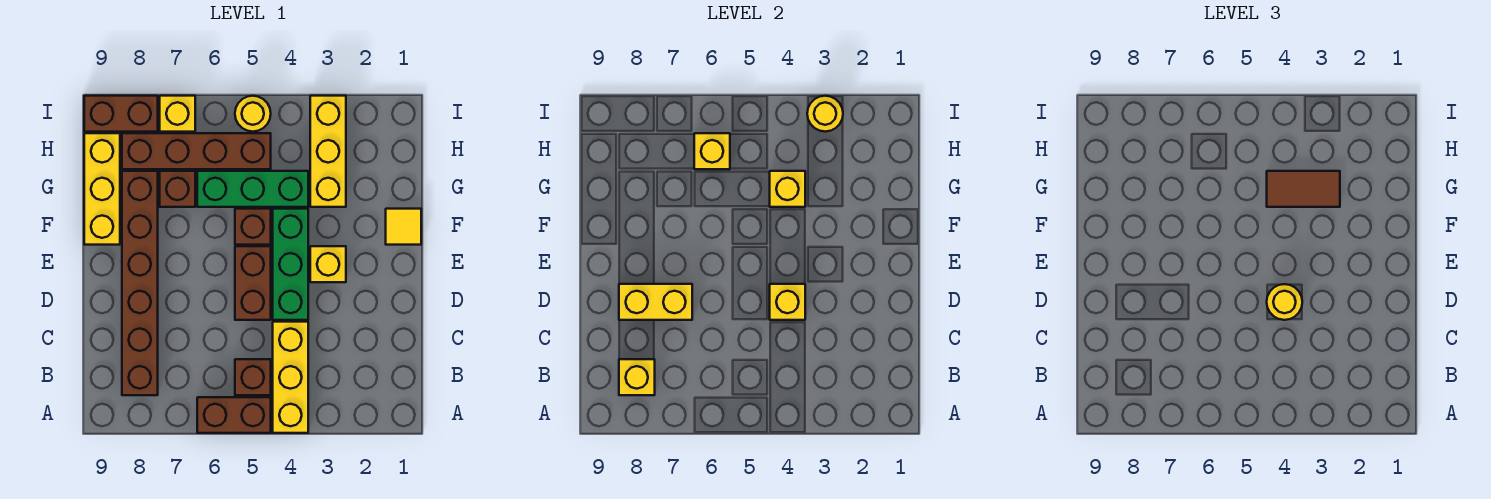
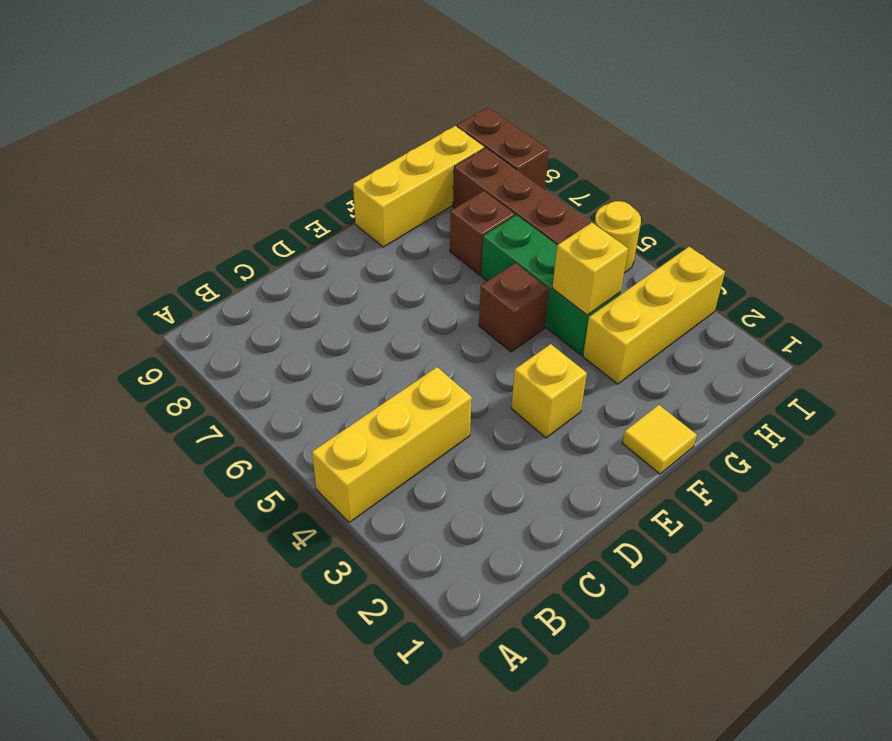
none -> brown 1x2 brick [197,397,271,433]
none -> brown 1x1 brick [235,359,271,395]
none -> brown 1x6 brick [122,171,158,395]

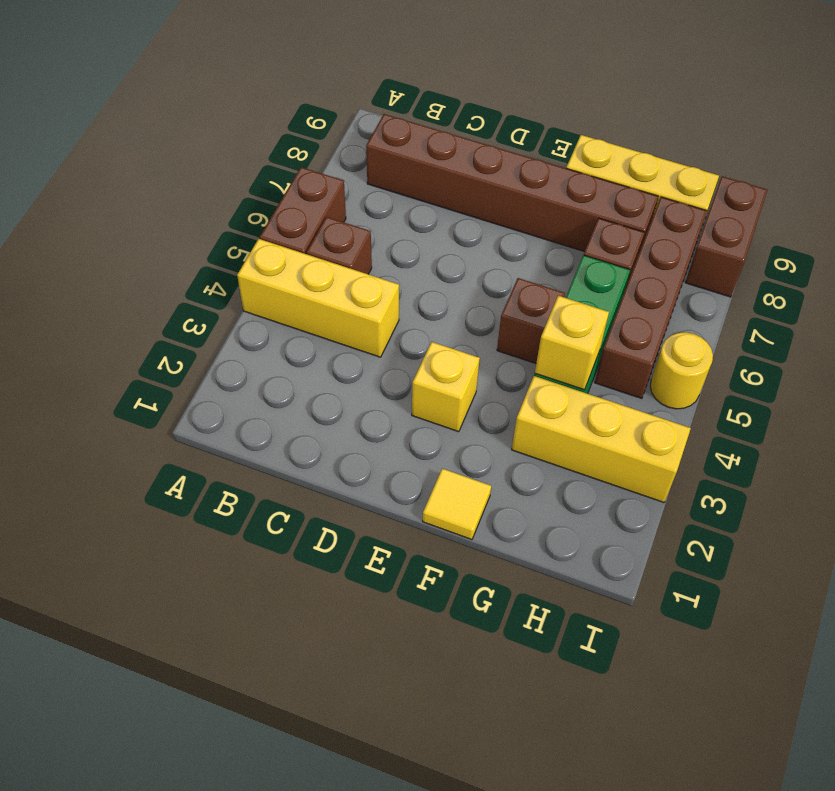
none -> green 1x3 brick [273,209,308,320]
none -> brown 1x2 brick [235,246,271,320]
none -> yellow 1x1 brick [160,96,195,132]

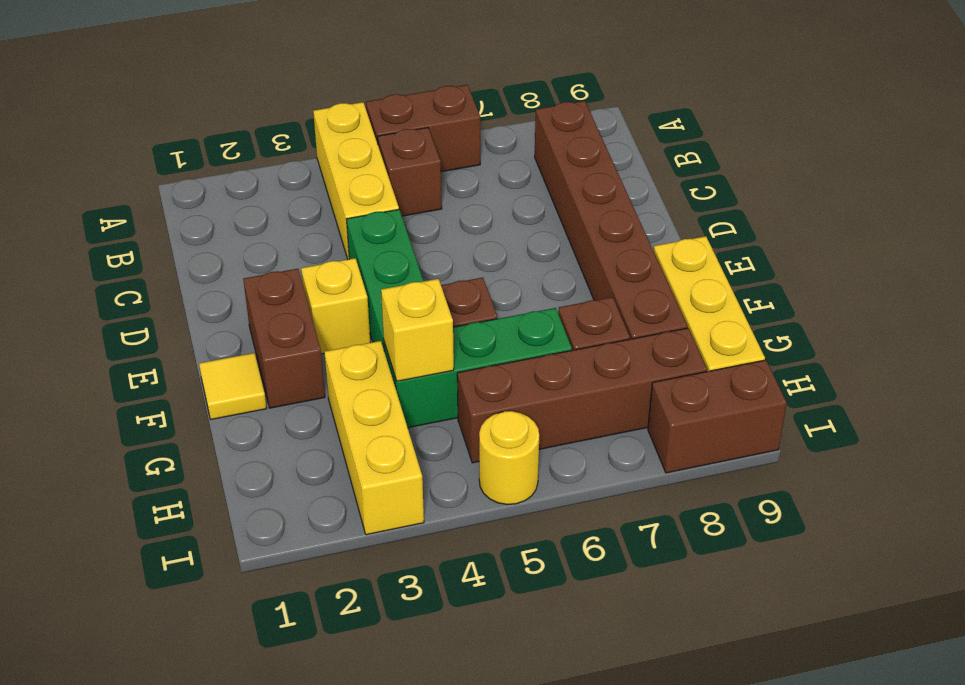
brown 1x2 brick [243,269,325,408] -> brown 1x2 brick moved to [235,246,271,320]
none -> yellow 1x1 brick [160,96,195,132]
none -> yellow 1x1 brick [619,359,655,395]
none -> yellow 1x1 brick [770,284,805,320]

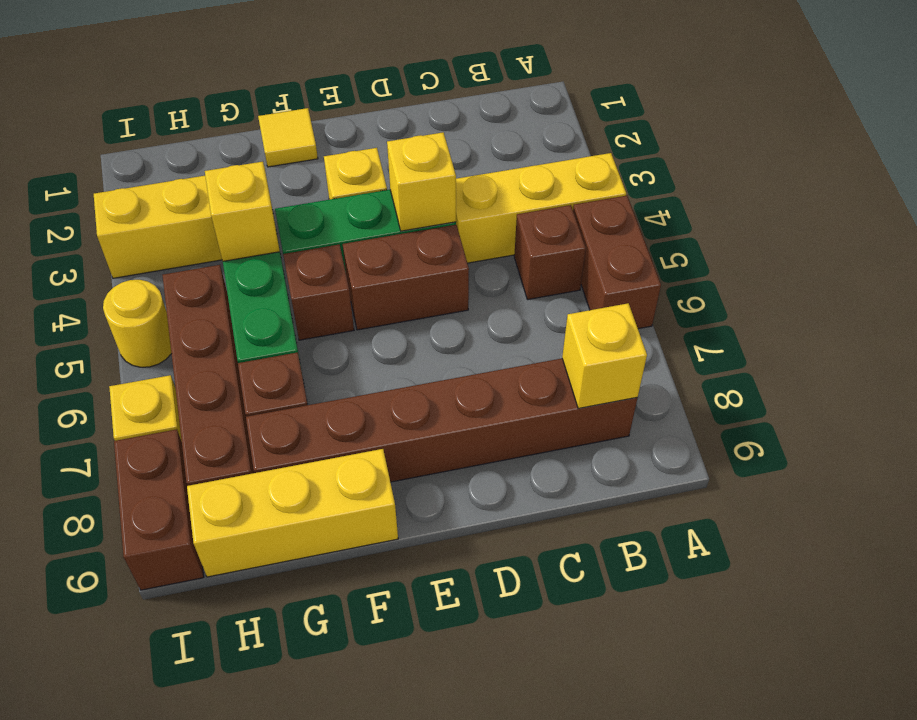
none -> yellow 1x2 brick [619,284,692,320]
none -> yellow 1x1 brick [694,133,730,169]
none -> yellow 1x1 round brick [807,96,843,132]

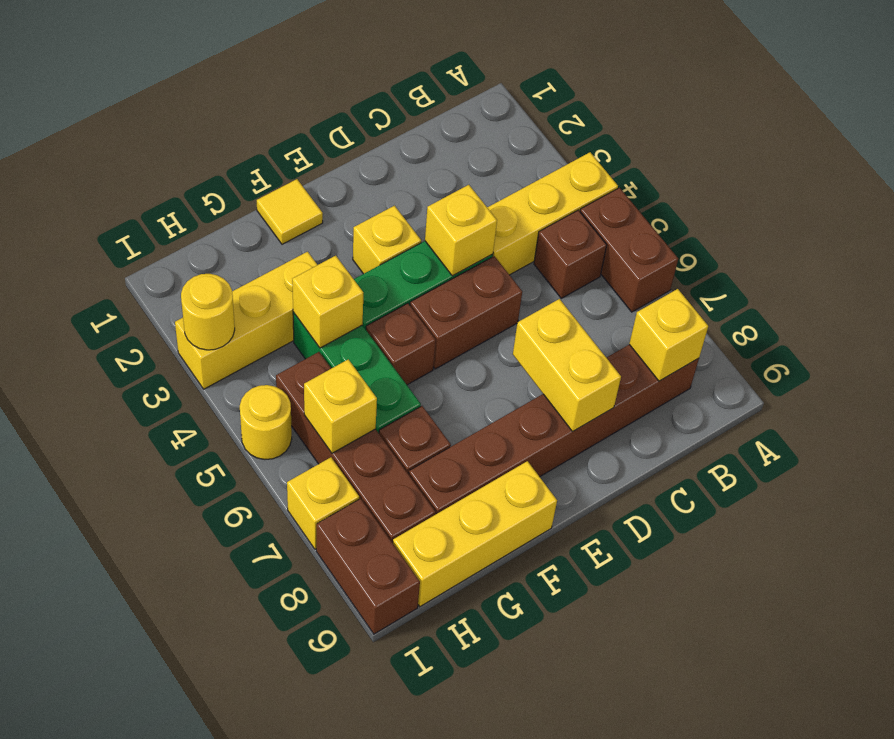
none -> yellow 1x1 round brick [1267,284,1302,320]
none -> brown 1x2 tile [1267,171,1340,207]

